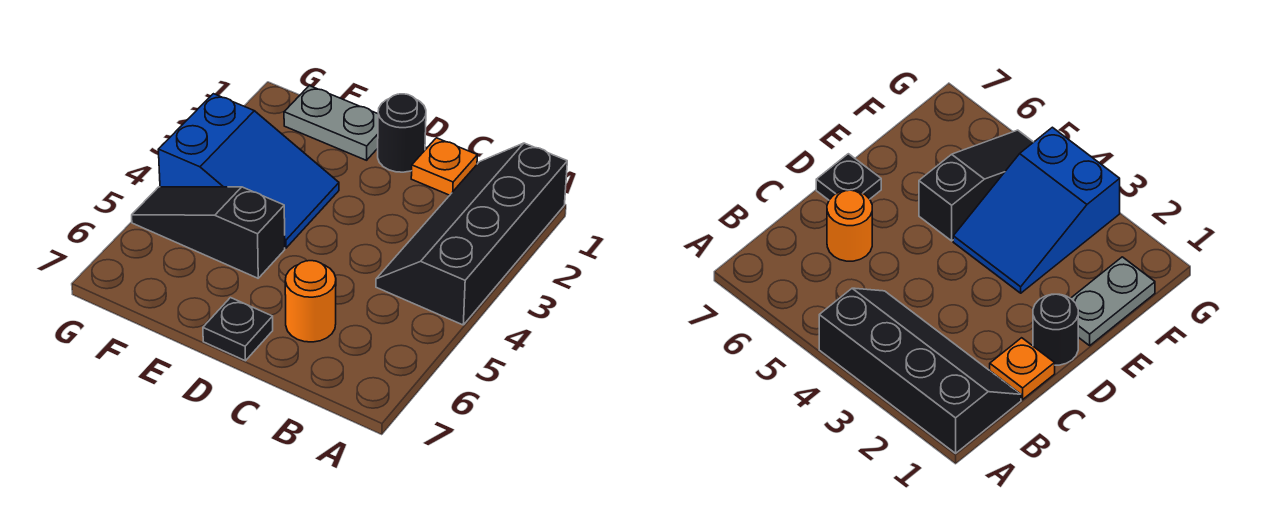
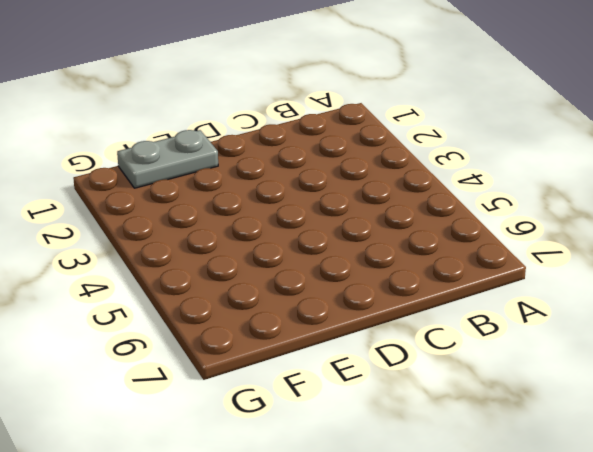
none -> black 2x4 slope [376,143,567,325]
none -> orange 1x1 plate [411,138,477,195]

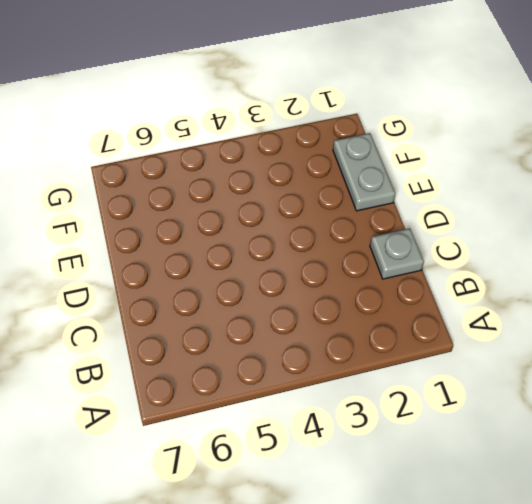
grey 1x1 plate [370,228,424,279] -> orange 1x1 plate [411,138,477,195]
none -> black 2x4 slope [376,143,567,325]
none -> orange 1x1 round brick [285,261,336,342]

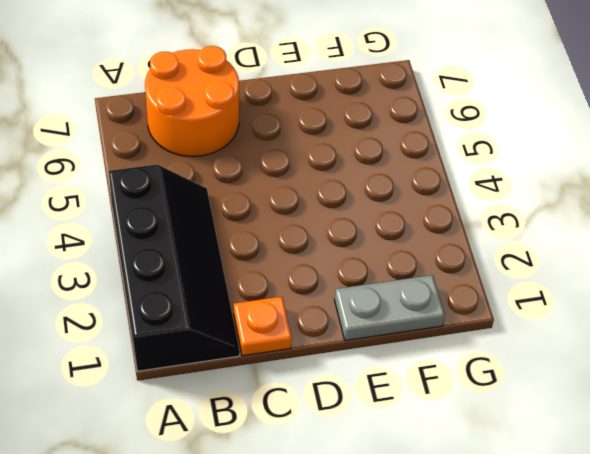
orange 2x2 round brick [145,46,239,157] -> orange 1x1 round brick [285,261,336,342]
none -> black 1x1 round brick [378,94,426,172]
none -> black 1x1 plate [203,298,273,361]

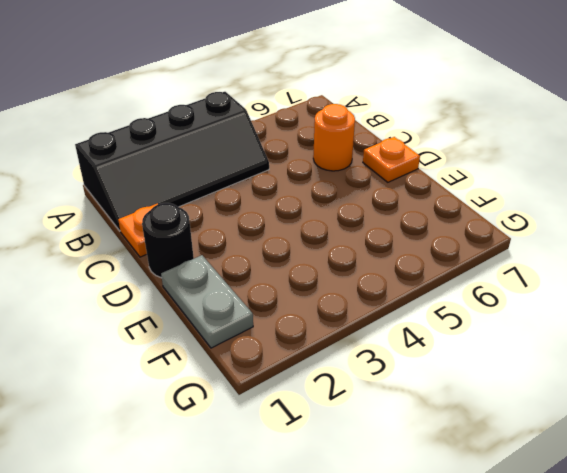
orange 1x1 plate [363,137,420,182] -> black 1x1 plate [203,298,273,361]
none -> blue 2x3 slope [158,94,339,248]
none -> black 1x3 slope [132,187,285,278]

